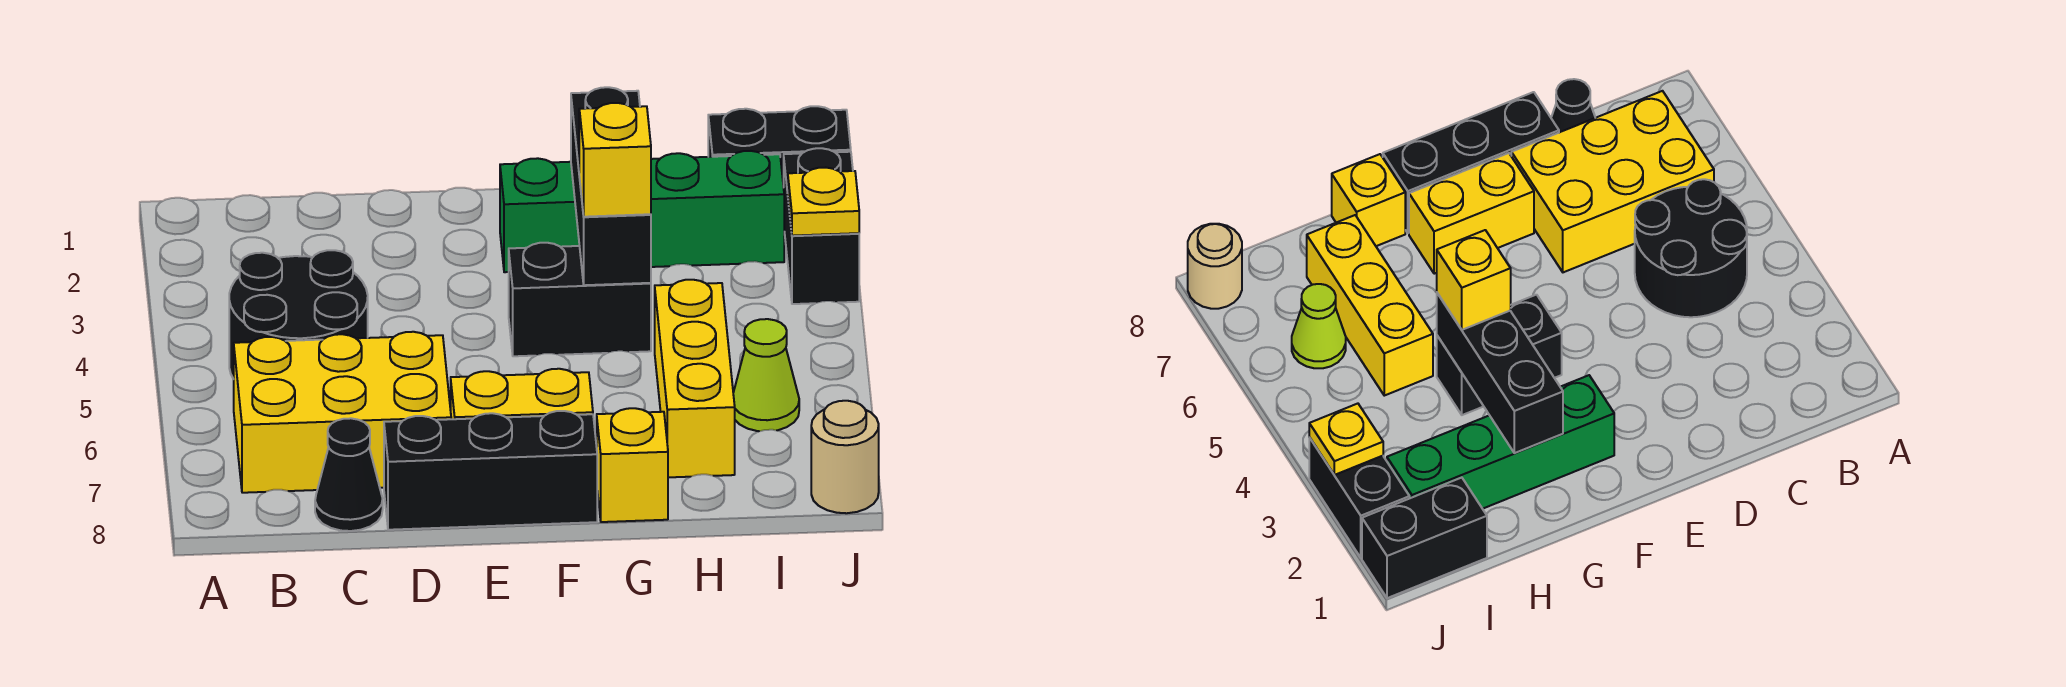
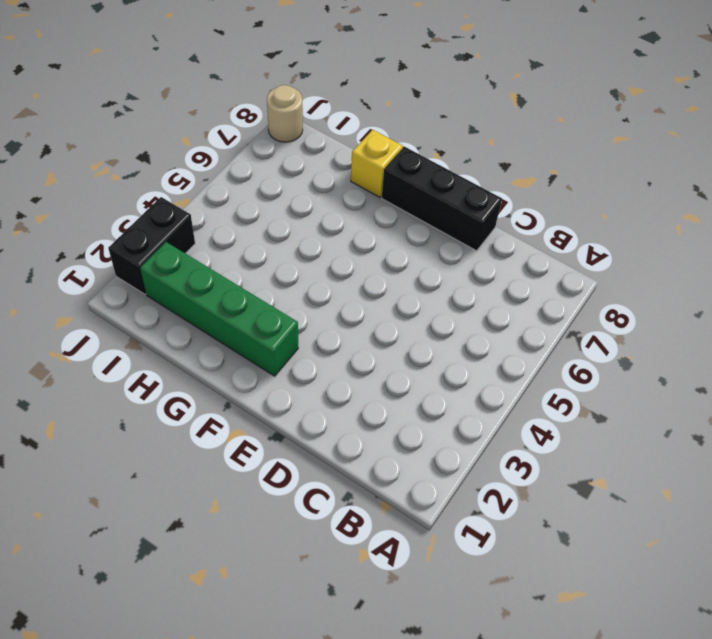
none -> black 2x2 round brick [229,250,368,379]
none -> yellow 2x3 brick [234,332,451,493]
none -> black 1x1 cone [315,418,383,531]

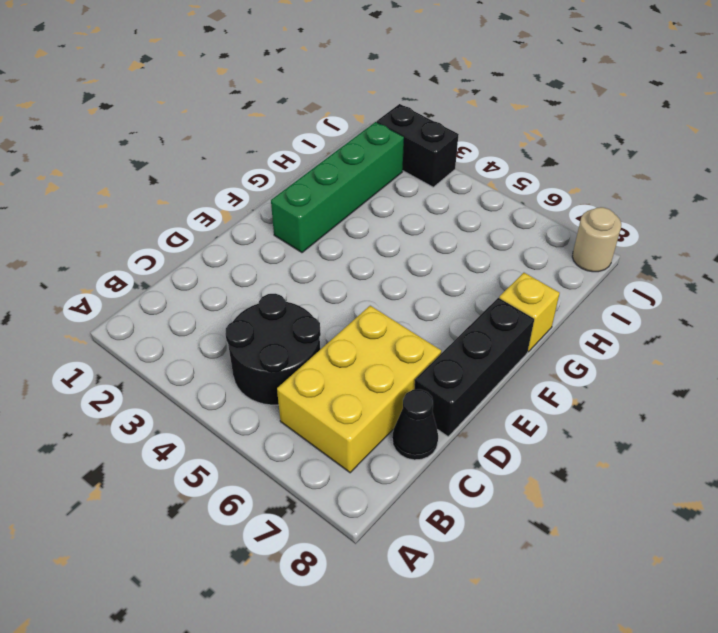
none -> yellow 1x2 brick [451,369,593,419]
none -> black 1x2 brick [509,243,651,356]
none -> yellow 1x3 brick [655,280,735,477]

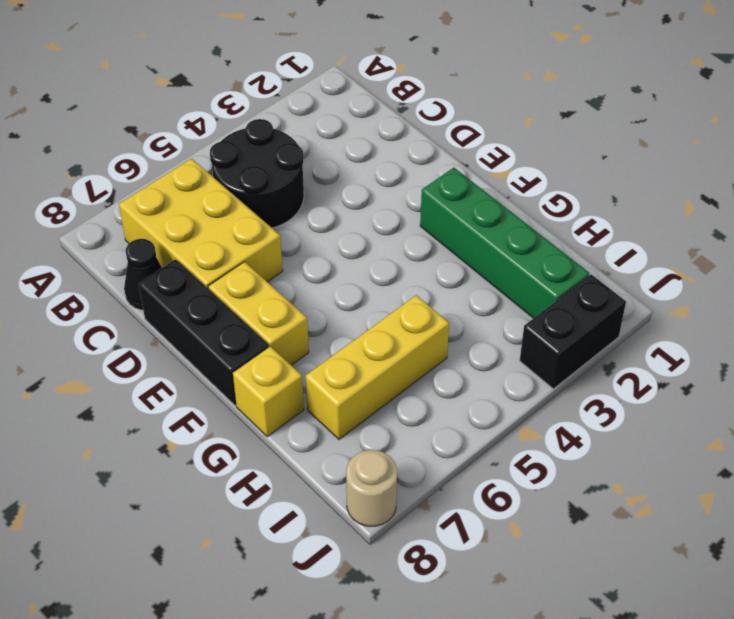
none -> black 1x2 brick [509,243,651,356]
none -> black 1x2 brick [708,106,851,187]
none -> lime 1x1 cone [733,319,799,431]

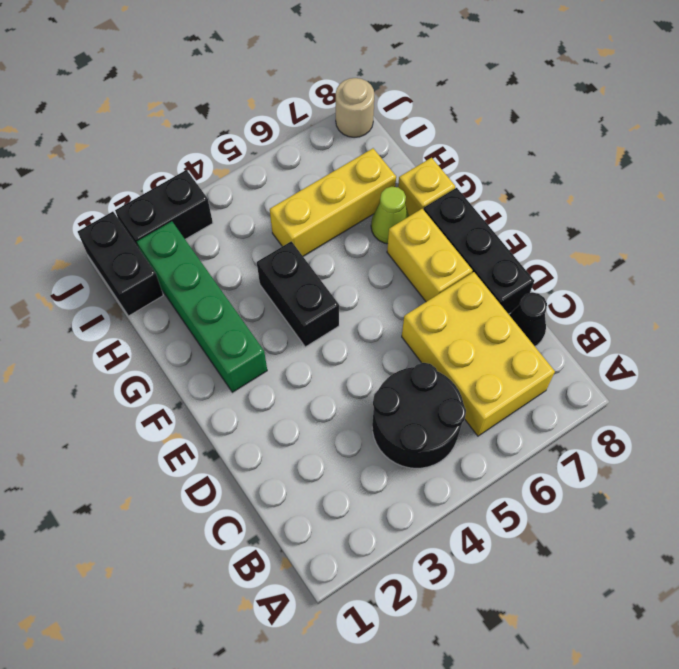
lime 1x1 cone [371,187,409,244] -> lime 1x1 cone moved to [733,319,799,431]
none -> black 1x3 brick [571,87,651,285]
none -> yellow 1x1 plate [788,168,859,236]
none -> yellow 1x1 brick [579,103,651,217]

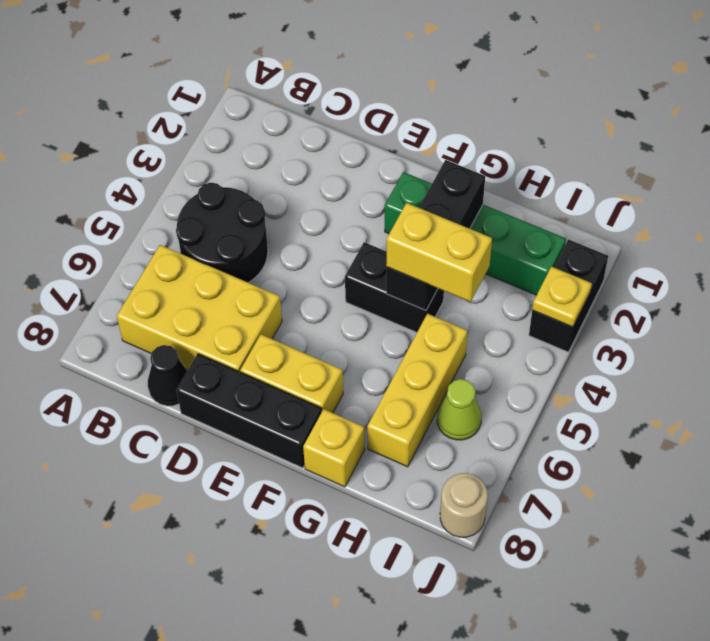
yellow 1x2 brick [386,203,492,302] -> yellow 1x1 brick [579,103,651,217]
none -> black 1x2 brick [708,106,851,187]

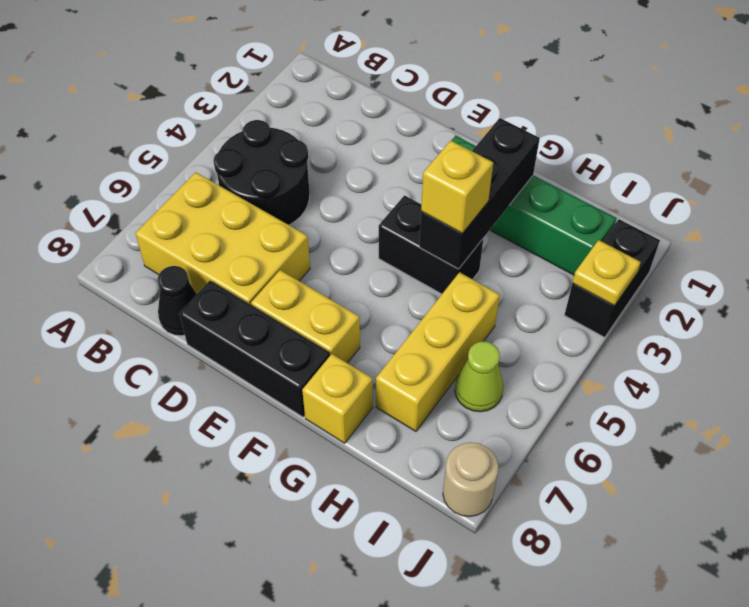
none -> black 1x2 brick [708,106,851,187]

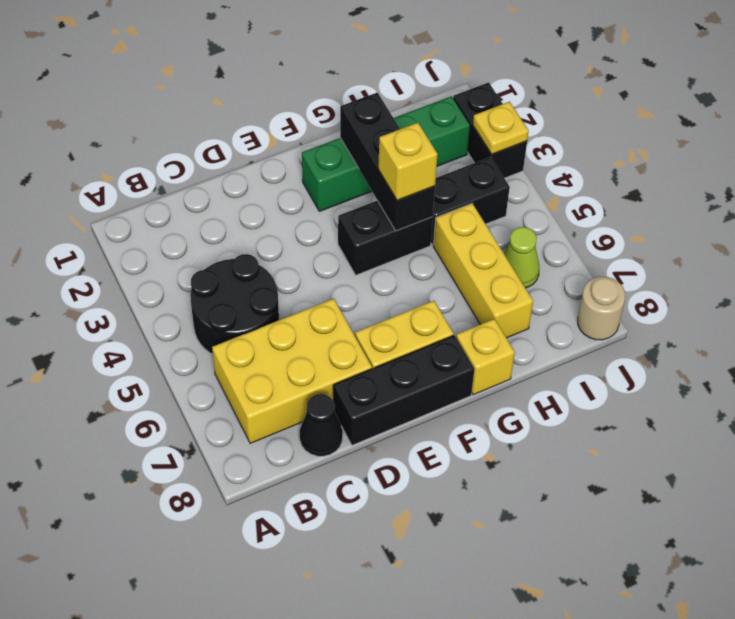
black 1x2 brick [431,157,510,245] -> black 1x2 brick moved to [708,106,851,187]

